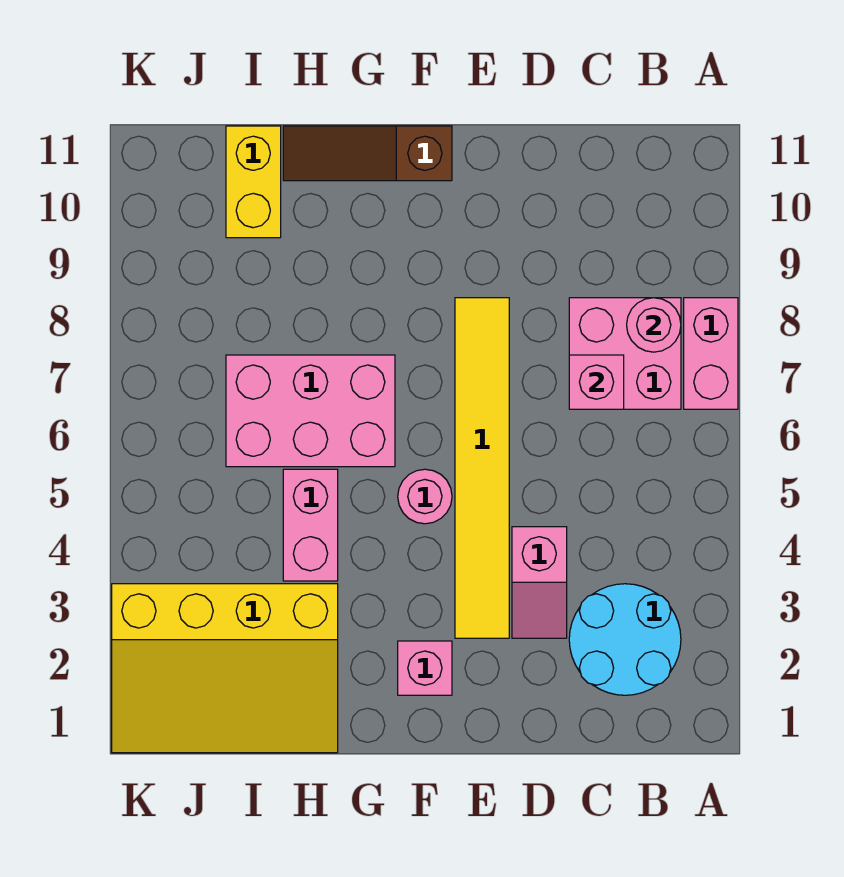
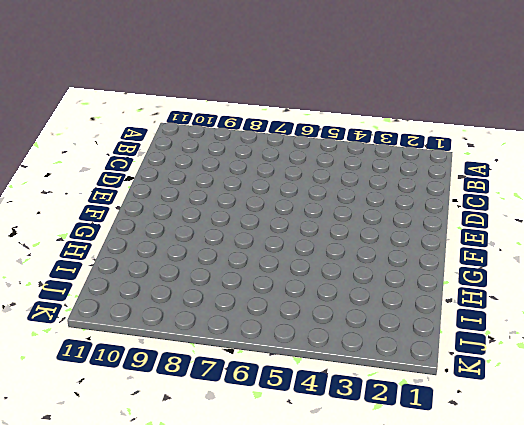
none -> pink 1x2 brick [684,298,738,409]
none -> cyan 2x2 round brick [569,584,681,695]
none -> pink 2x2 brick [569,298,681,409]

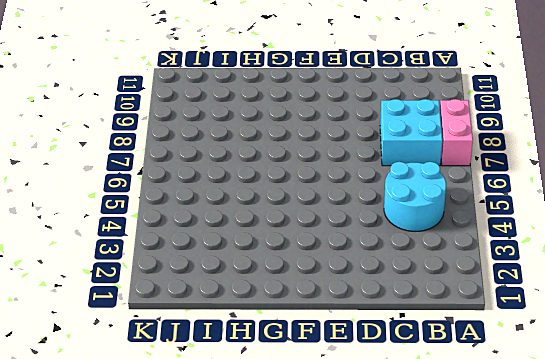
cyan 2x2 round brick [384,162,446,231] -> cyan 2x2 round brick moved to [569,584,681,695]
cyan 2x2 brick [380,99,442,166] -> pink 2x2 brick [569,298,681,409]
none -> pink 1x2 slope [512,527,567,638]
none -> yellow 1x6 tile [455,298,509,638]
none -> pink 1x1 brick [398,641,452,695]

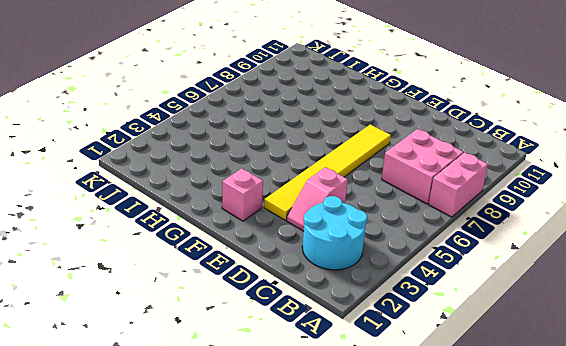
none -> pink 1x1 round brick [398,469,452,524]
none -> brown 1x3 slope [283,126,452,181]
none -> pink 2x3 brick [226,355,395,467]

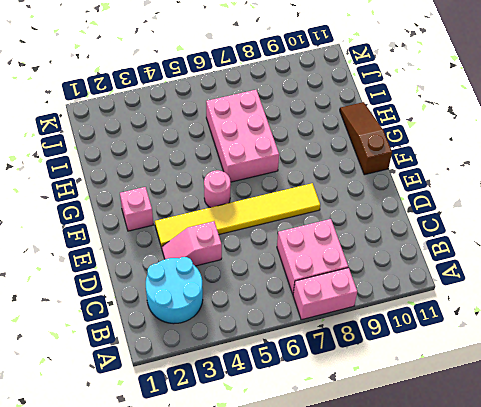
none -> yellow 3x4 slope [112,584,338,753]
none -> pink 1x2 brick [283,469,338,581]
none -> yellow 1x2 brick [226,126,281,238]

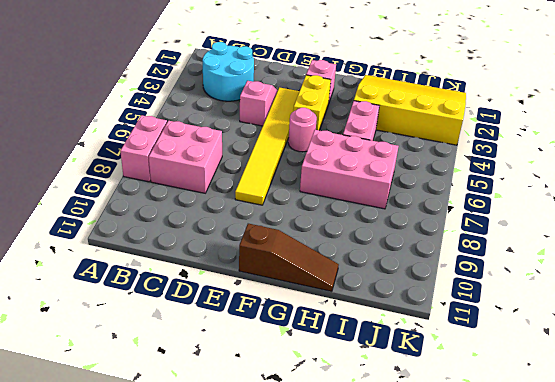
yellow 1x2 brick [293,75,331,130] -> yellow 1x2 brick moved to [226,126,281,238]
none -> pink 1x1 round brick [627,298,681,352]
none -> pink 1x1 brick [569,355,624,409]

